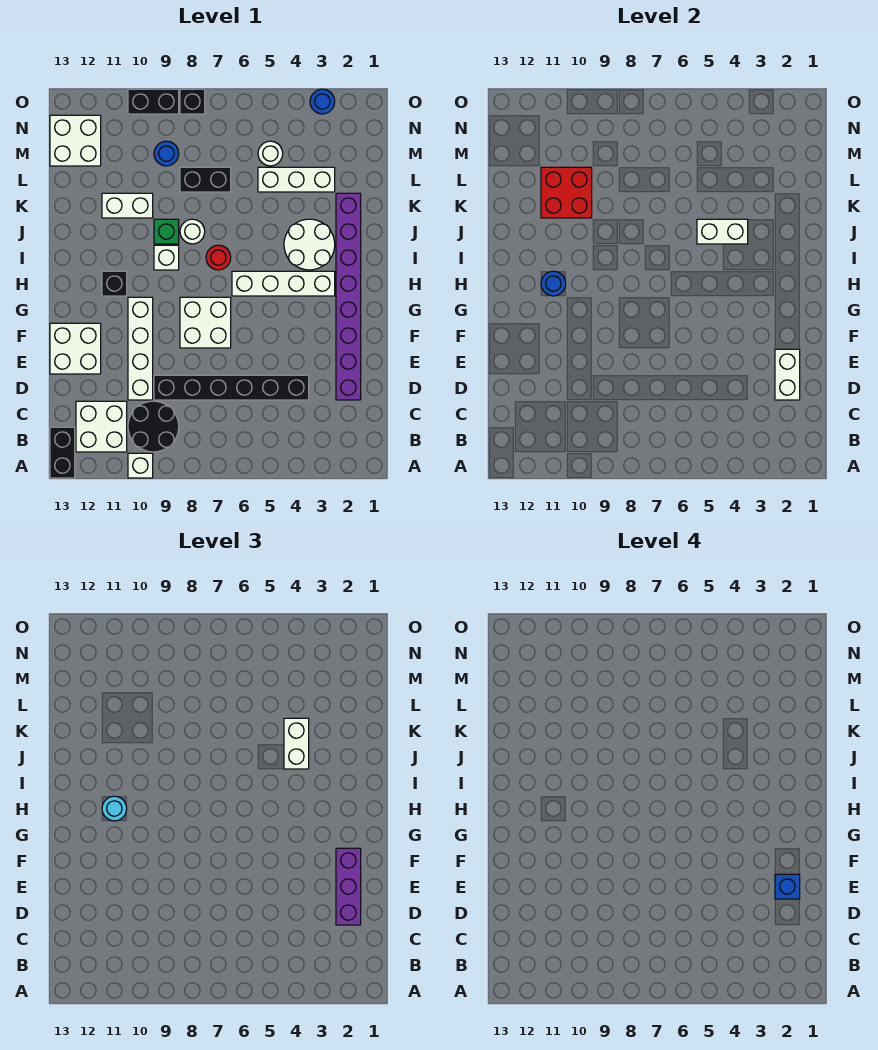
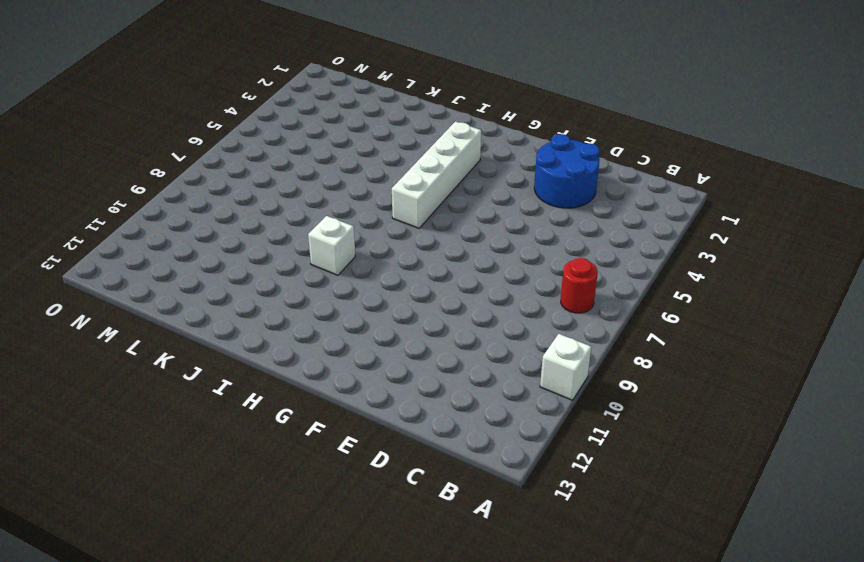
red 1x1 round brick [561,258,598,313] -> red 1x1 round brick moved to [206,245,231,270]
blue 2x2 round brick [534,134,600,208] -> purple 1x8 brick [336,193,361,400]
none -> black 1x2 brick [50,427,75,478]
none -> black 2x2 round brick [128,401,179,452]
none -> white 2x2 brick [76,401,127,452]
none -> black 1x6 brick [154,375,309,400]

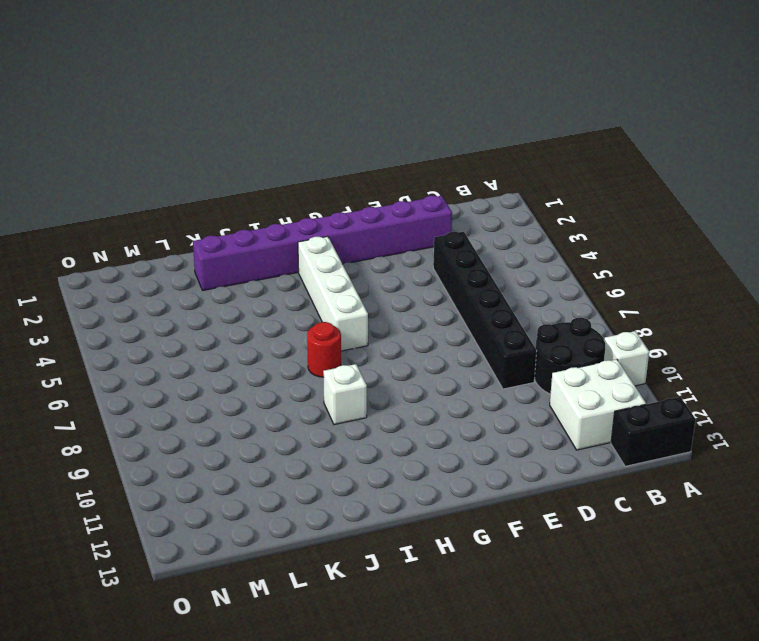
none -> white 1x4 brick [128,297,153,400]
none -> white 2x2 brick [50,323,101,374]
none -> white 2x2 brick [180,297,231,348]
none -> black 1x1 brick [102,271,127,296]

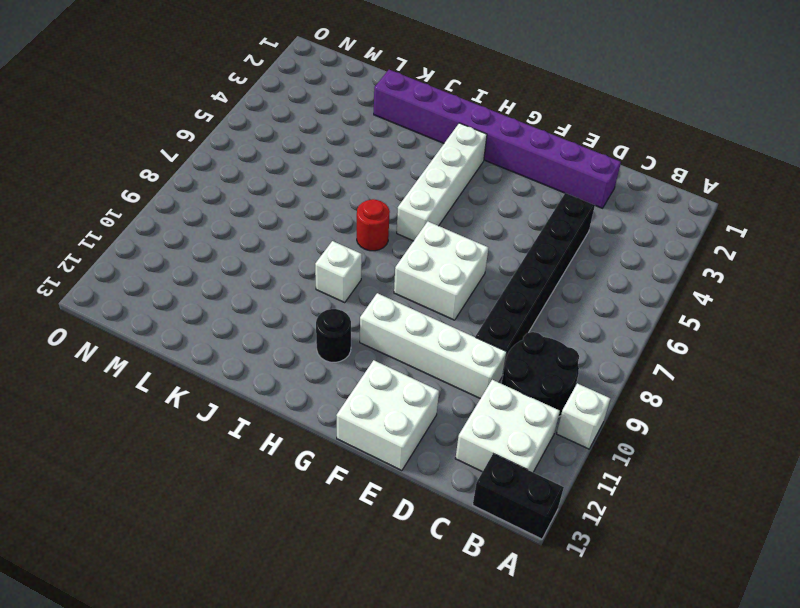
black 1x1 round brick [316,309,351,362] -> black 1x1 brick [102,271,127,296]
none -> white 2x2 round brick [284,219,335,270]
none -> white 1x1 round brick [180,219,205,244]
none -> green 1x1 brick [154,219,179,244]
none -> white 1x2 brick [102,193,153,218]

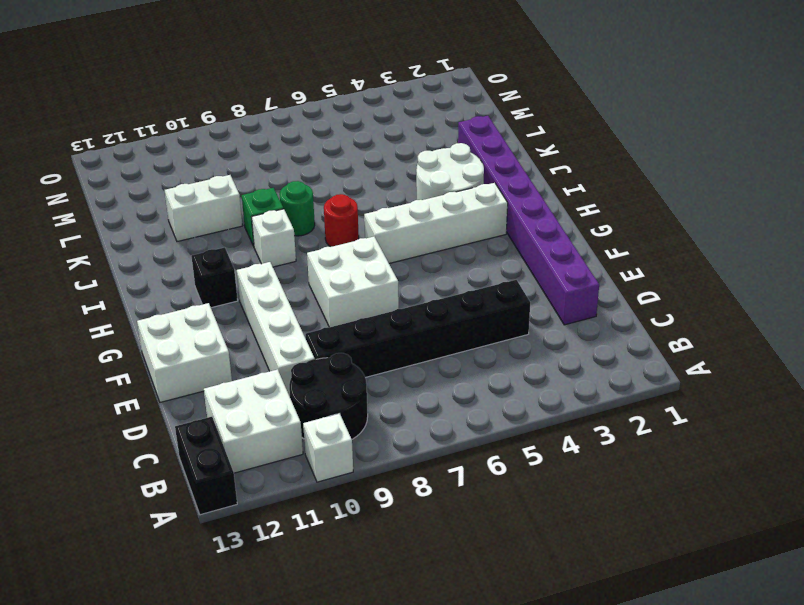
green 1x1 round brick [279,181,315,236] -> white 1x1 round brick [180,219,205,244]
none -> white 1x3 brick [258,167,335,192]
none -> black 1x2 brick [180,167,231,192]
none -> white 1x1 round brick [258,141,283,166]
none -> blue 1x1 round brick [154,141,179,166]

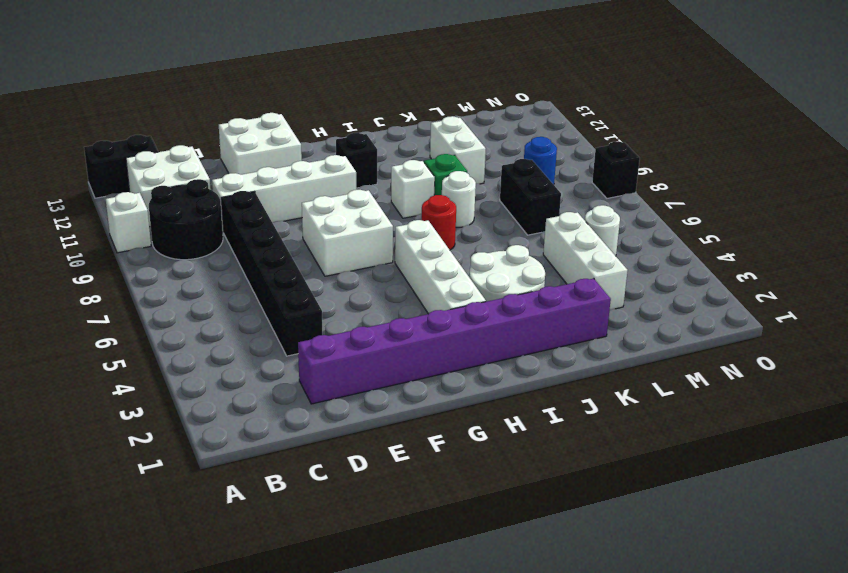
none -> white 2x2 brick [50,115,101,166]
none -> blue 1x1 round brick [310,89,335,114]
none -> black 1x2 brick [128,89,179,114]
none -> white 1x2 brick [775,349,800,400]

